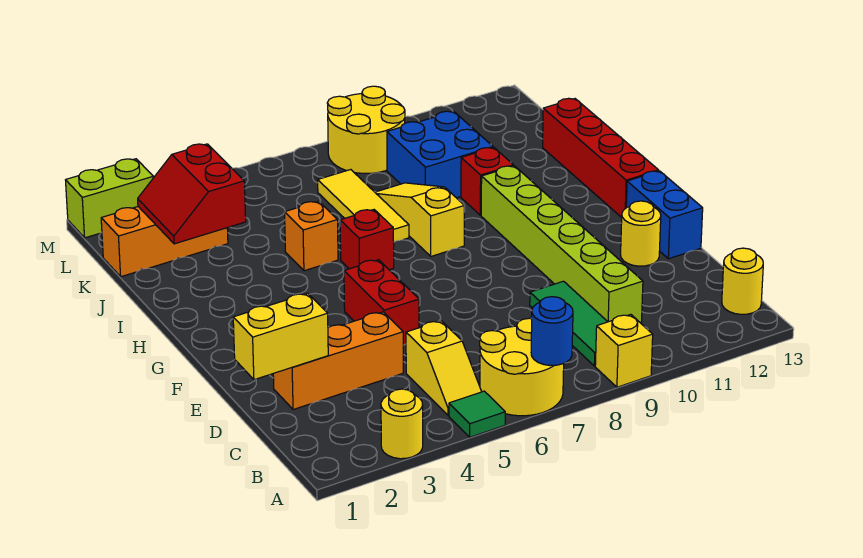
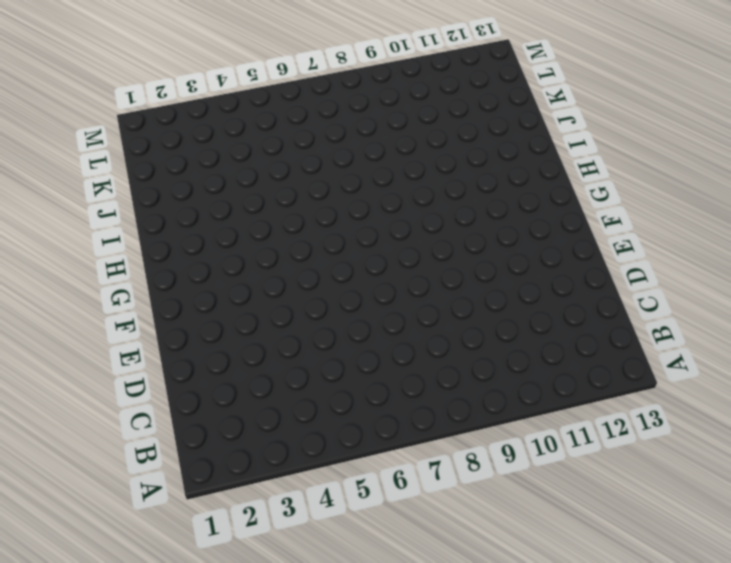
none -> yellow 1x1 round brick [381,389,423,459]
none -> green 1x1 tile [449,391,505,437]
none -> yellow 2x2 round brick [480,318,564,416]

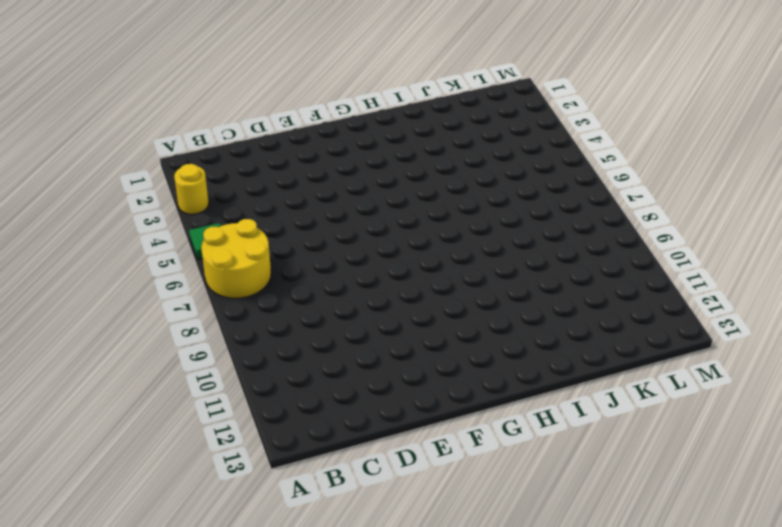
none -> yellow 1x1 brick [595,314,653,387]
none -> yellow 1x2 slope [406,321,482,415]
none -> green 1x3 tile [530,281,607,366]

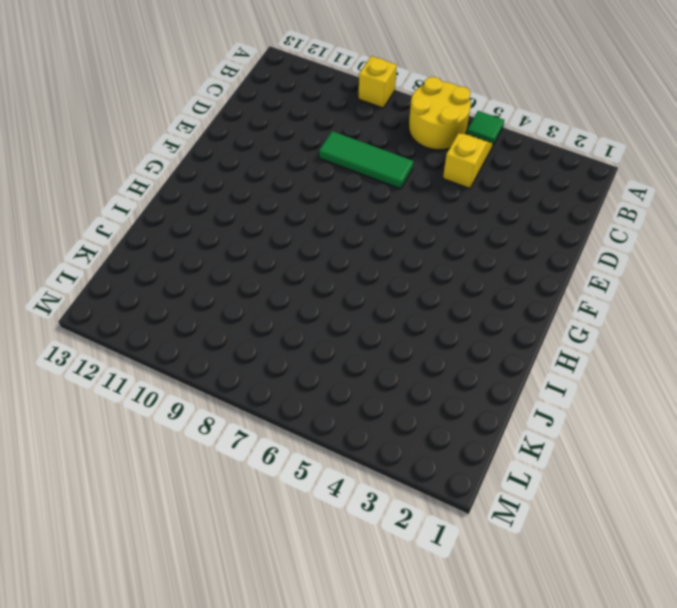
green 1x3 tile [319,131,414,189] -> green 1x3 tile turned to [530,281,607,366]
none -> yellow 1x1 round brick [381,389,423,459]
none -> yellow 1x1 round brick [722,248,763,314]
none -> lime 1x6 brick [481,166,643,323]

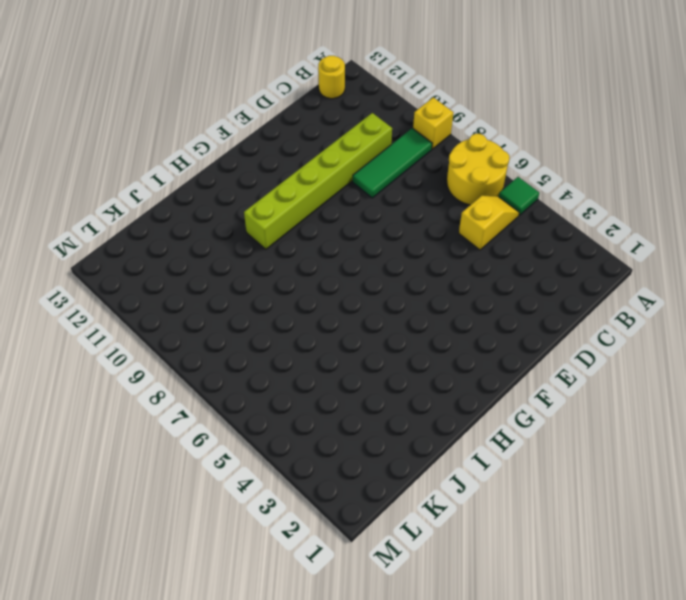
none -> yellow 1x1 round brick [381,389,423,459]
none -> orange 1x3 brick [273,312,403,410]
none -> red 1x2 brick [344,260,419,345]

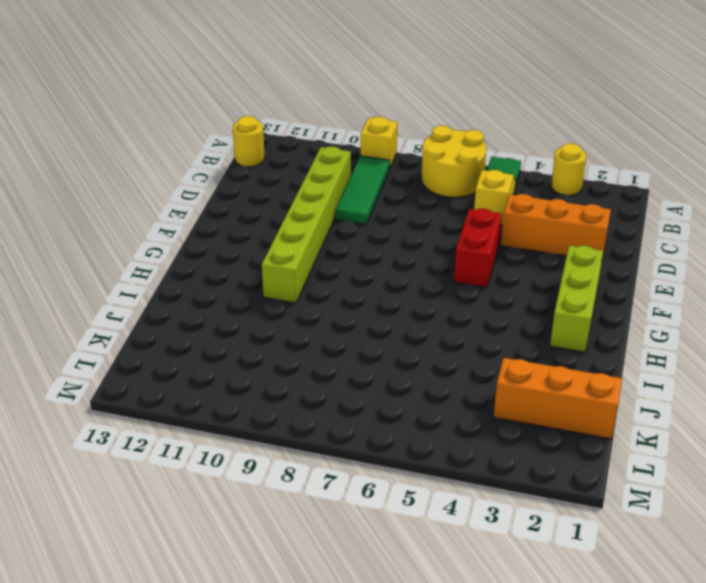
lime 1x3 brick [550,245,603,352] -> none
none -> yellow 1x1 round brick [621,201,661,266]
none -> blue 1x2 brick [626,171,703,259]
none -> red 1x4 brick [543,98,659,218]

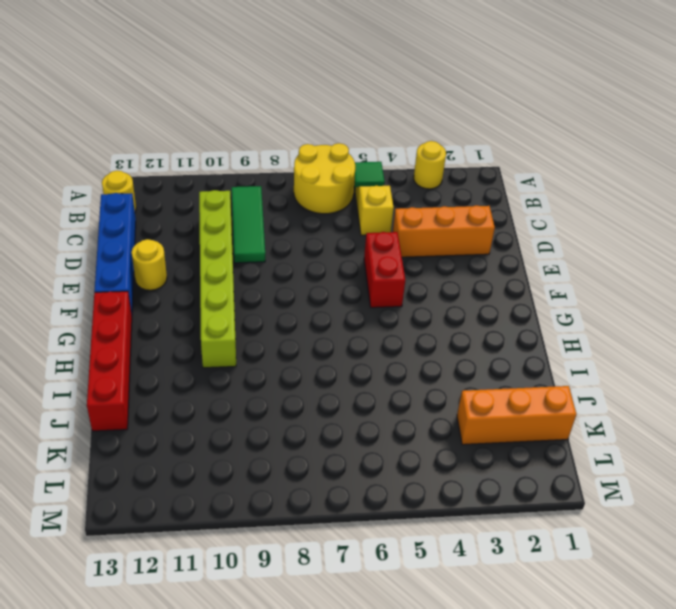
blue 1x4 brick [95,193,136,314] -> blue 1x2 brick [626,171,703,259]
none -> yellow 1x1 brick [595,314,653,387]
none -> red 1x1 brick [340,210,394,270]
none -> yellow 1x3 slope [375,183,464,256]

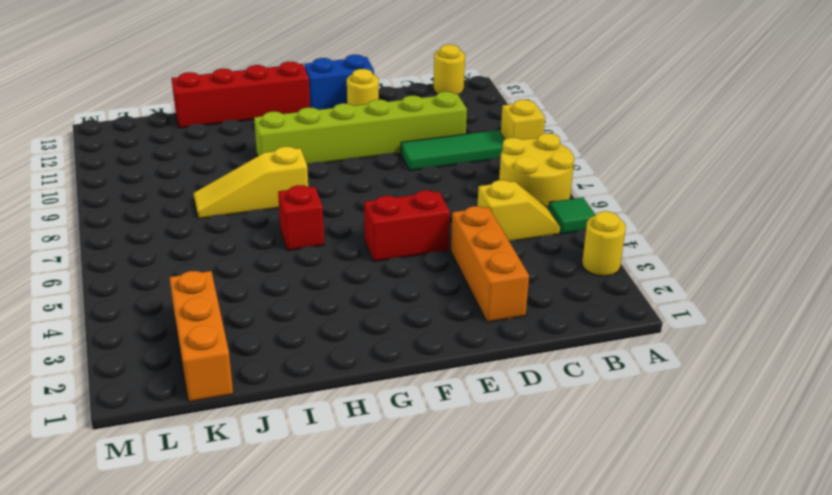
none -> orange 1x1 brick [285,201,338,271]
none -> yellow 1x3 tile [318,170,409,242]
none -> red 1x1 brick [461,148,514,215]

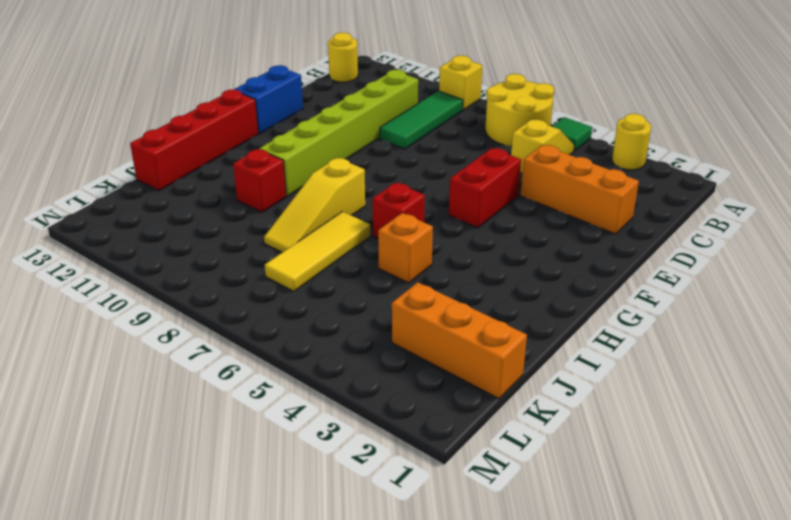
none -> yellow 1x1 round brick [621,201,661,266]
none -> blue 2x2 brick [387,111,493,198]
none -> yellow 2x2 round brick [327,86,405,173]

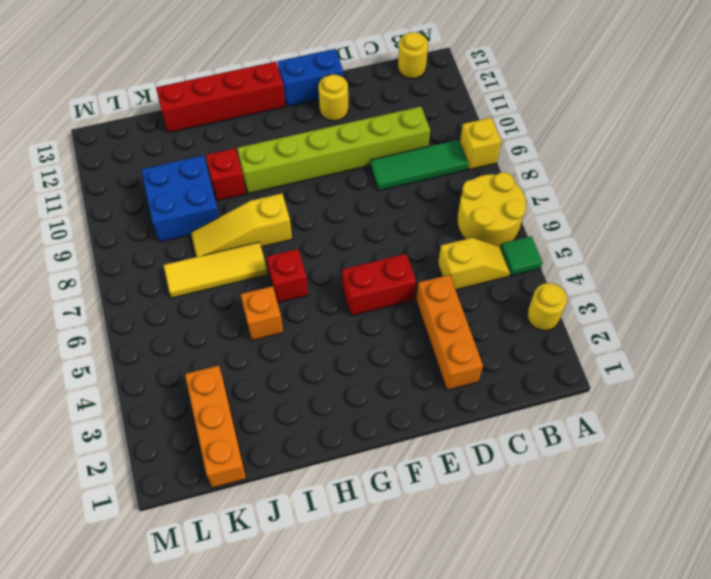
none -> yellow 2x2 round brick [327,86,405,173]
none -> lime 1x2 brick [66,159,153,238]
none -> blue 1x1 round brick [531,297,573,366]

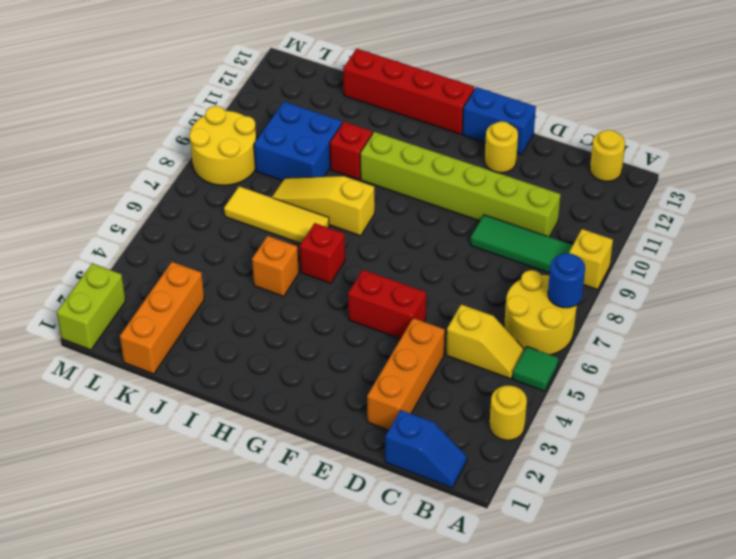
blue 1x2 slope [385,410,467,488] -> none
none -> yellow 1x2 brick [233,293,328,380]
none -> red 2x2 slope [138,144,246,244]

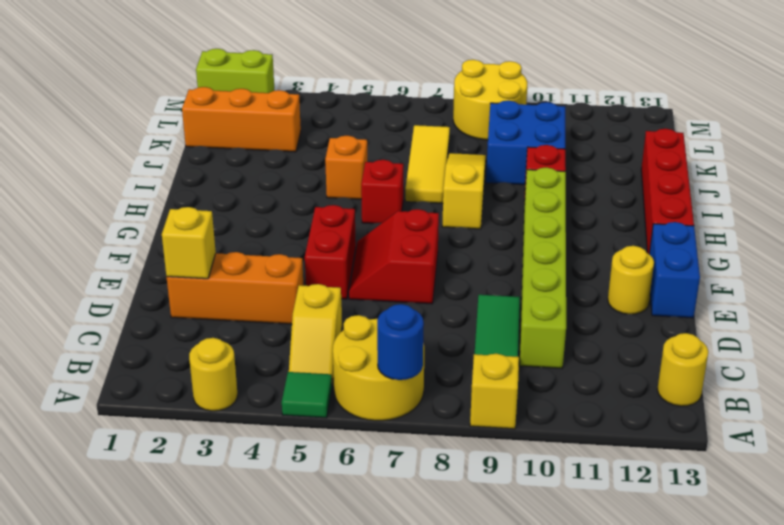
yellow 1x1 brick [162,207,216,279] -> yellow 1x2 brick [233,293,328,380]
red 2x2 slope [349,209,439,304] -> red 2x2 slope moved to [138,144,246,244]

